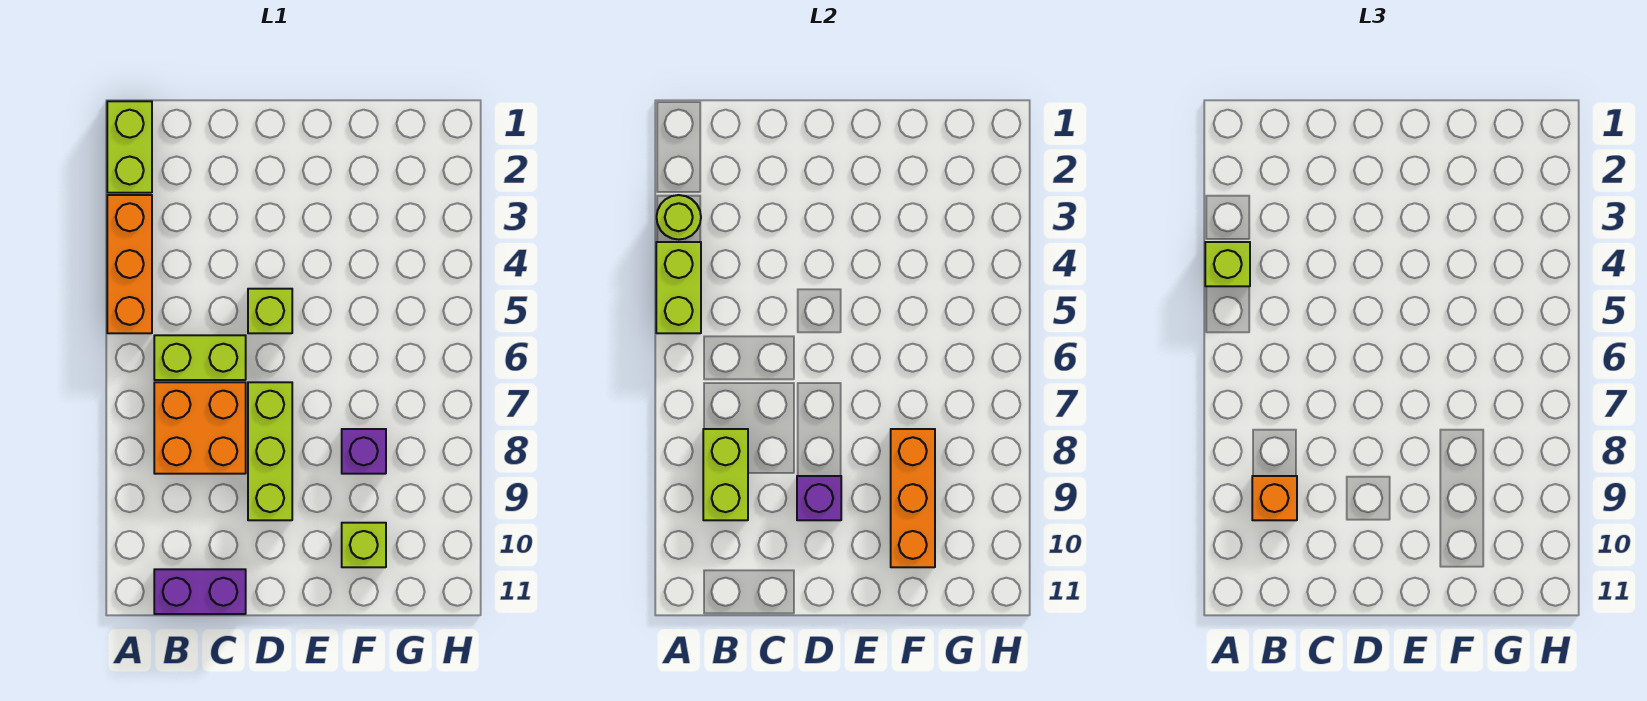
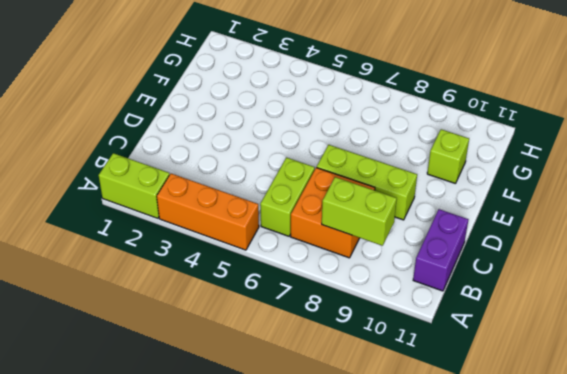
none -> lime 1x1 brick [248,289,292,333]
none -> purple 1x1 brick [342,429,386,474]
none -> lime 1x1 round brick [657,195,701,240]

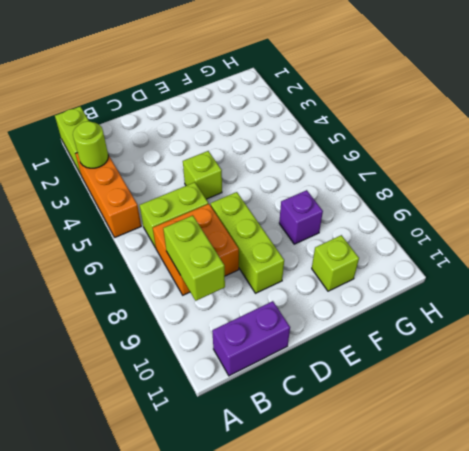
none -> lime 1x2 brick [656,242,701,333]
none -> purple 1x1 brick [797,476,841,520]
none -> orange 1x3 brick [891,429,935,567]

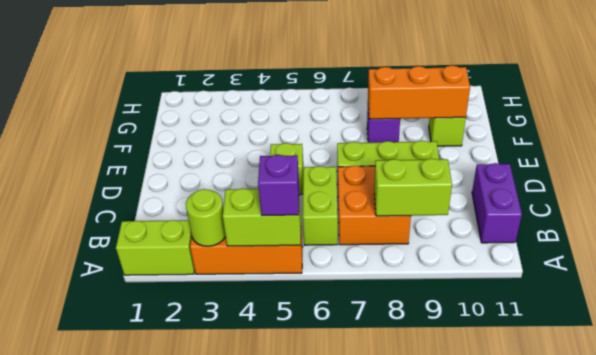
purple 1x1 brick [258,155,299,215] -> purple 1x1 brick moved to [797,476,841,520]
none -> lime 1x1 brick [1205,242,1250,286]
none -> orange 1x1 brick [1252,476,1297,520]

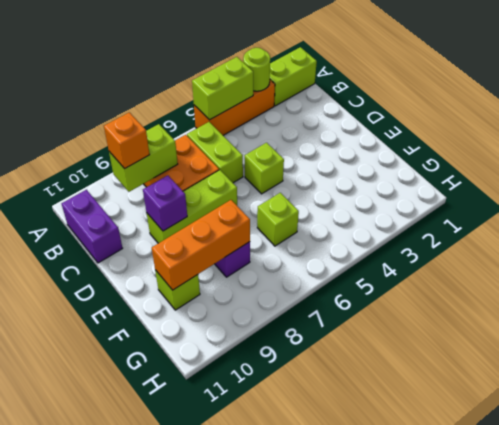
lime 1x1 brick [257,193,299,246] -> lime 1x1 brick moved to [1205,242,1250,286]

